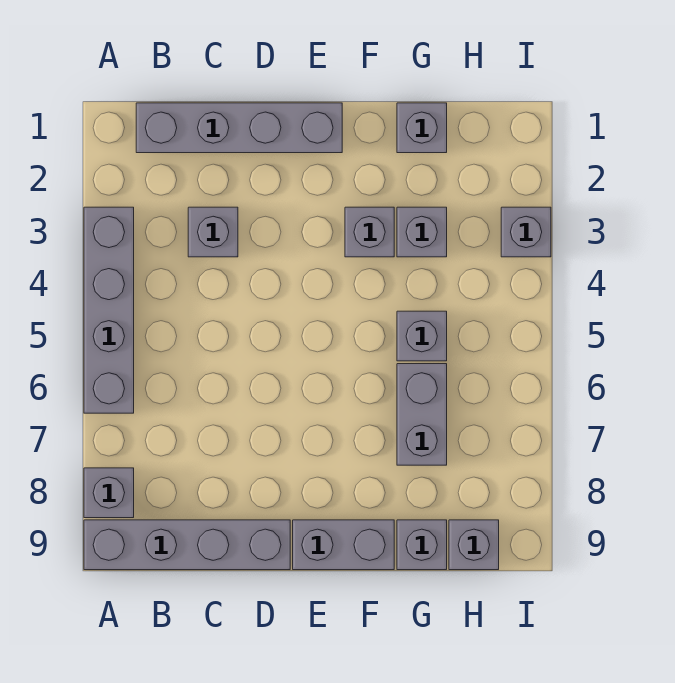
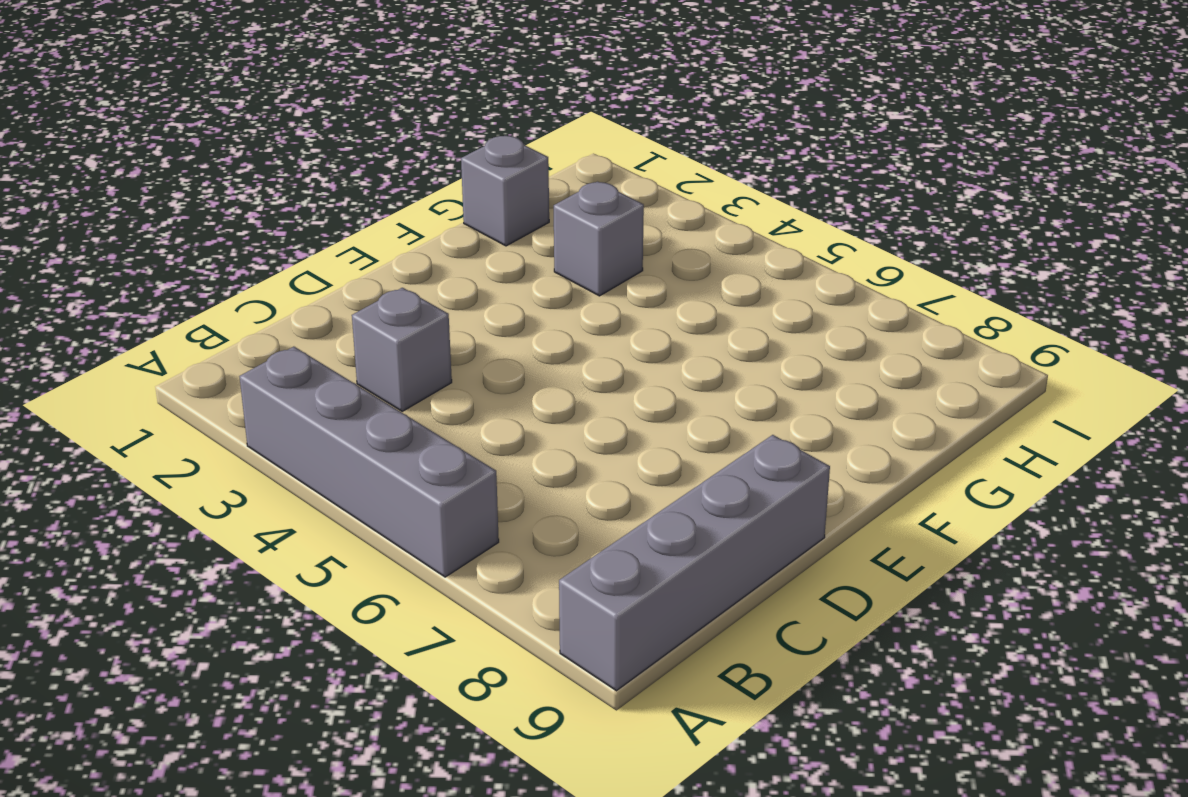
none -> grey 1x1 brick [84,468,134,518]
none -> grey 1x4 brick [136,103,342,153]
none -> grey 1x2 brick [293,520,394,570]

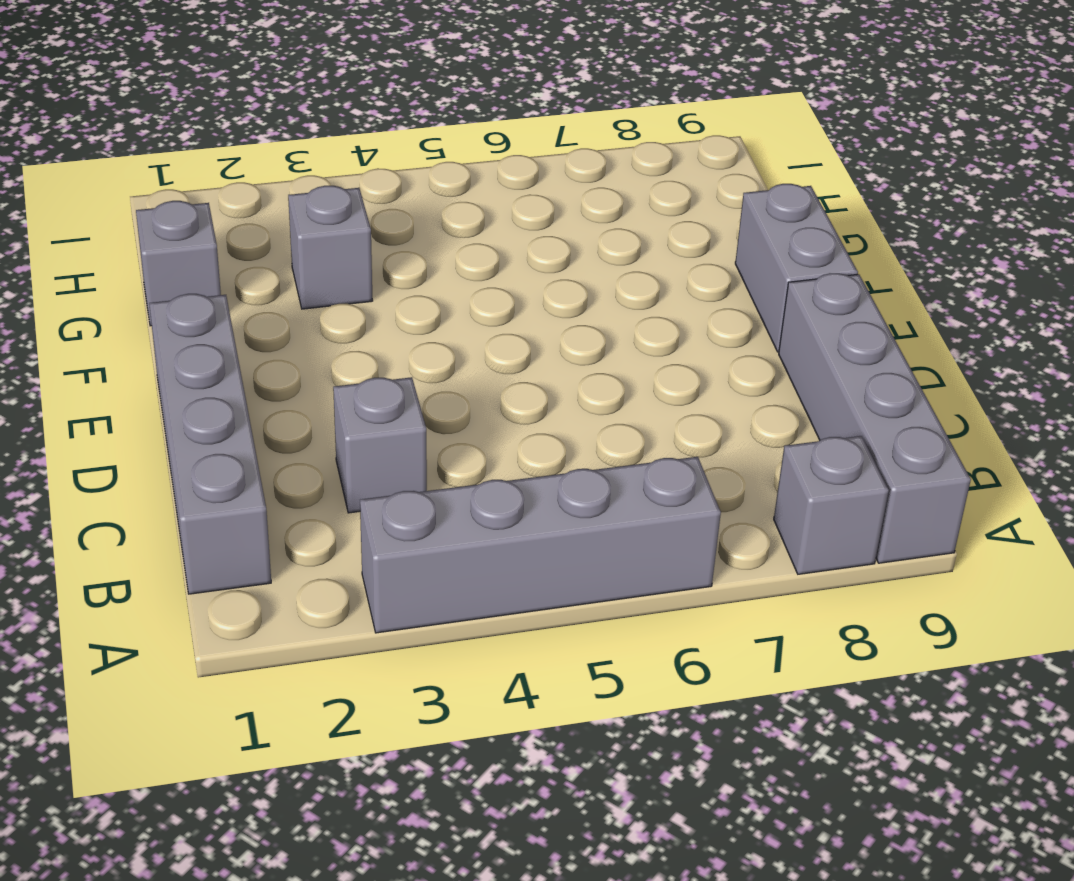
none -> grey 1x1 brick [345,207,394,257]
none -> grey 1x1 brick [397,311,447,361]
none -> grey 1x2 brick [397,364,447,465]

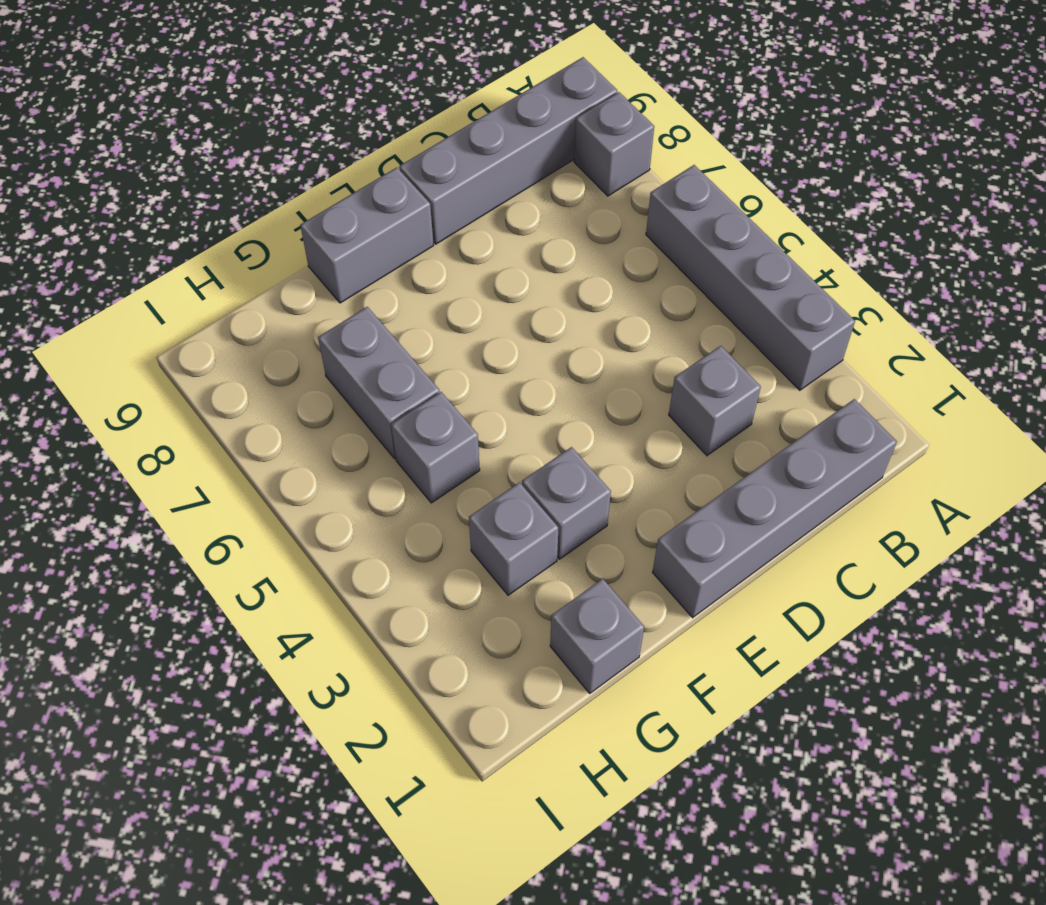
none -> grey 1x1 brick [397,520,447,570]
none -> grey 1x1 brick [449,520,499,570]
none -> grey 1x1 brick [501,207,551,257]

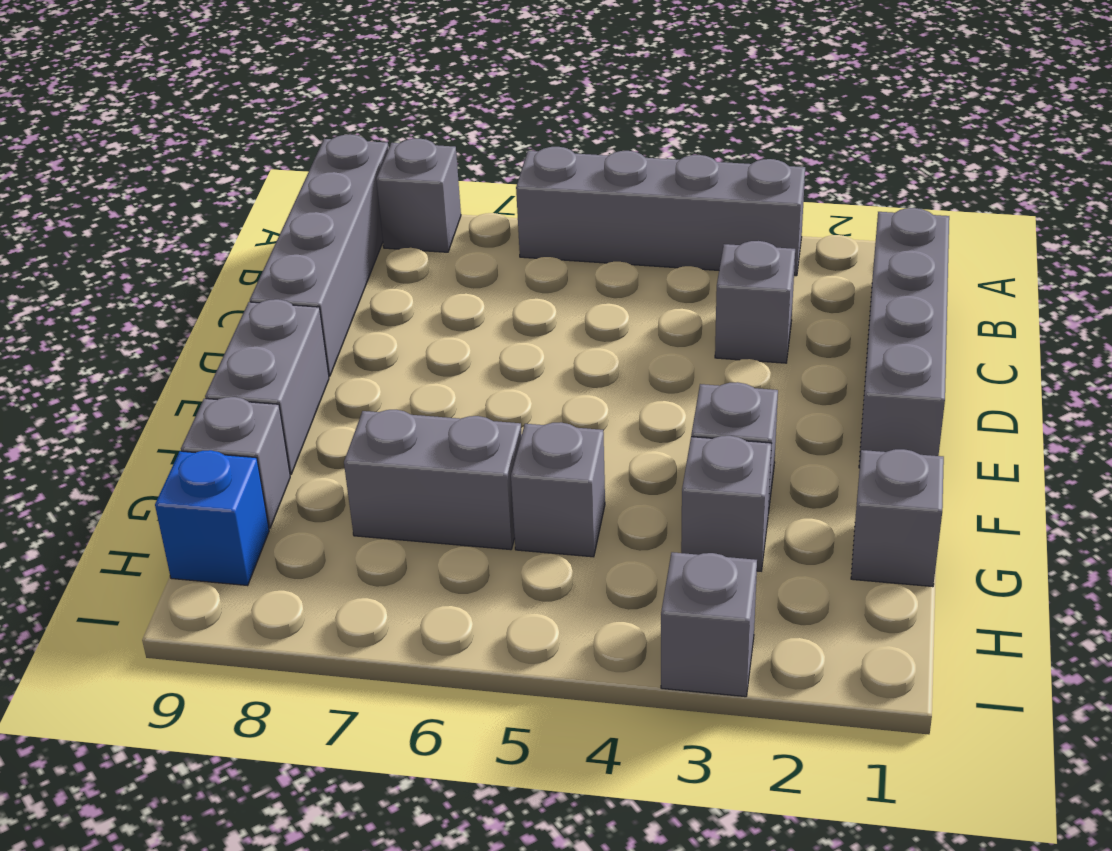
blue 1x1 brick [155,450,269,585] -> grey 1x1 brick [449,520,499,570]

